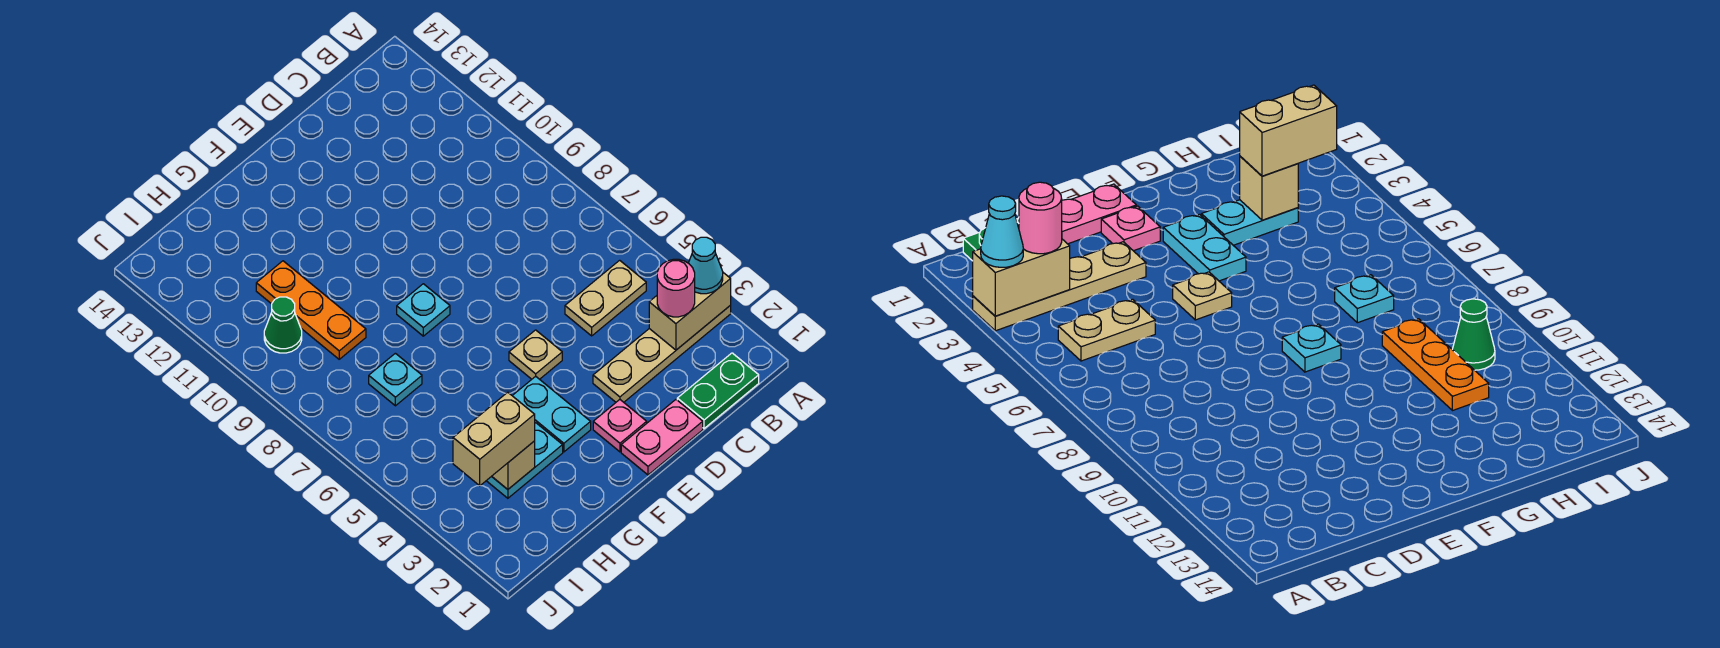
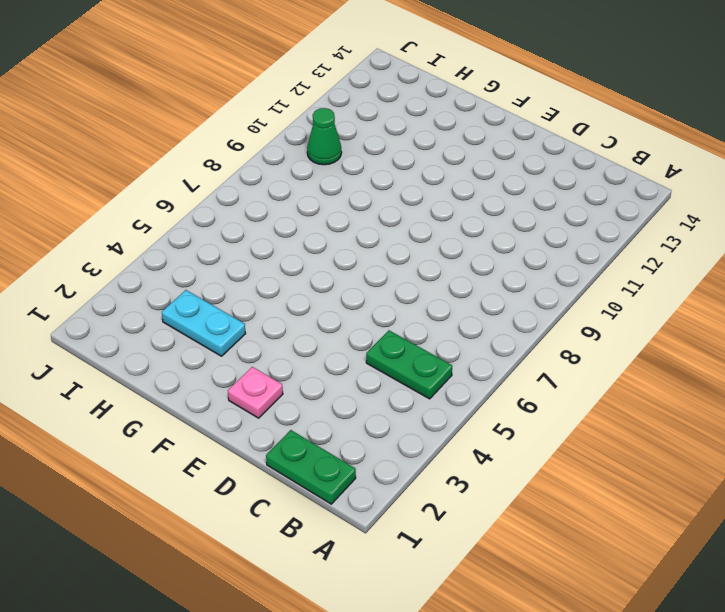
green 1x2 plate [366,331,452,399] -> tan 1x2 plate [565,260,646,336]
none -> tan 1x4 plate [593,306,731,402]
none -> pink 1x2 plate [621,400,703,475]
none -> tan 1x1 plate [509,330,562,379]

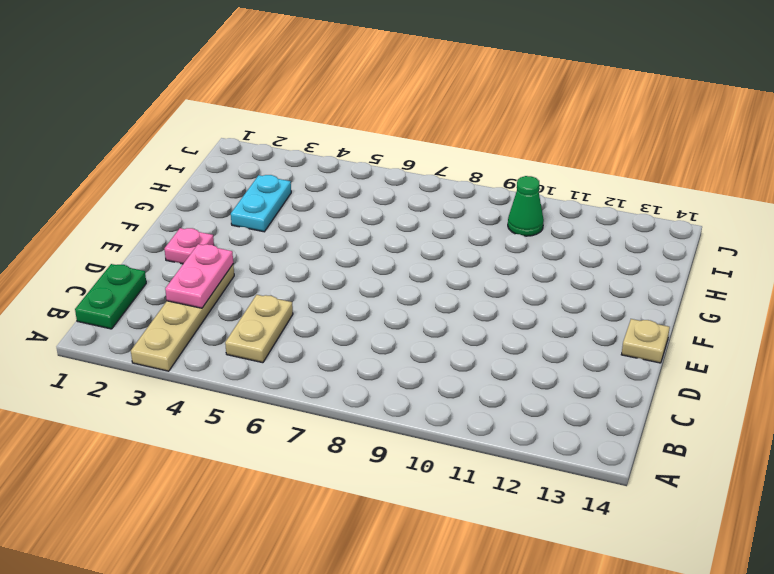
pink 1x2 plate [165,244,233,308] -> pink 1x2 plate moved to [621,400,703,475]
tan 1x1 plate [621,319,670,363] -> tan 1x1 plate moved to [509,330,562,379]
none -> cyan 1x2 plate [512,376,591,452]
none -> cyan 1x1 plate [397,284,450,336]
none -> cyan 1x1 plate [369,353,422,406]

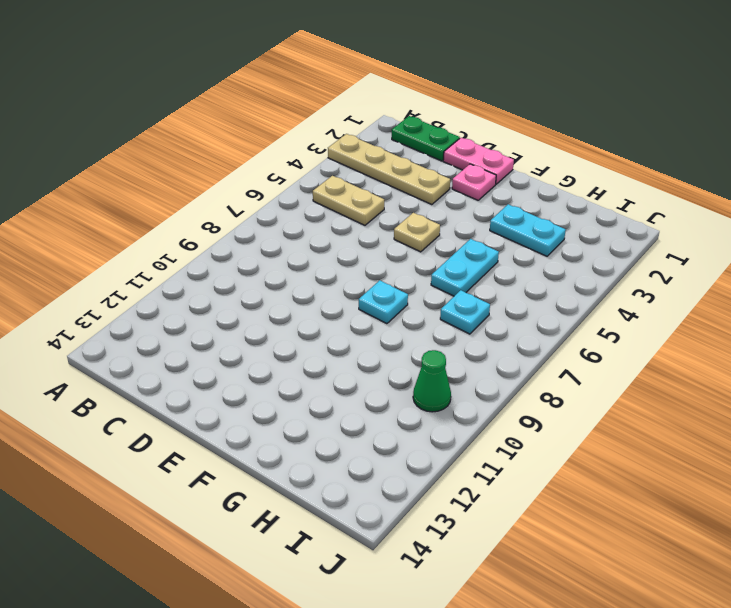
cyan 1x2 plate [431,239,499,296] -> cyan 1x2 plate moved to [512,376,591,452]
none -> orange 1x3 plate [256,261,366,359]
none -> tan 1x2 brick [649,273,731,350]
none -> tan 1x1 brick [492,441,535,489]

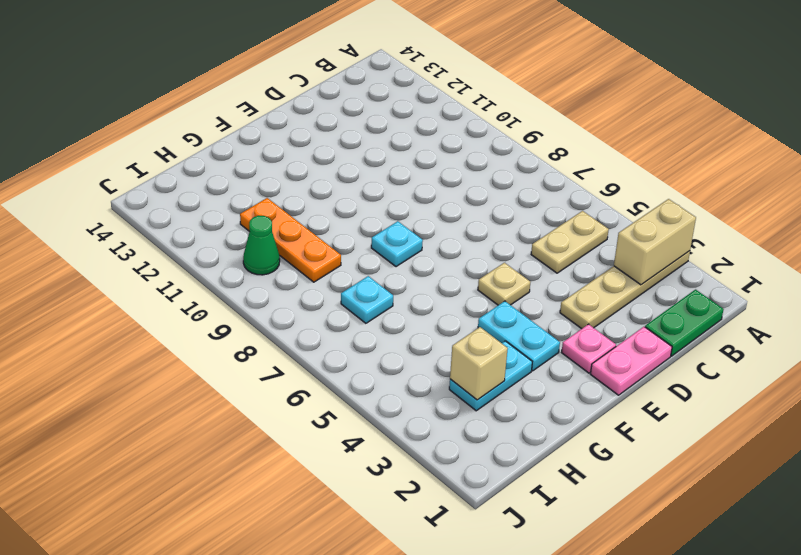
none -> cyan 1x1 cone [689,237,723,294]
none -> pink 1x1 round brick [657,259,695,317]
none -> tan 1x2 brick [453,392,535,486]

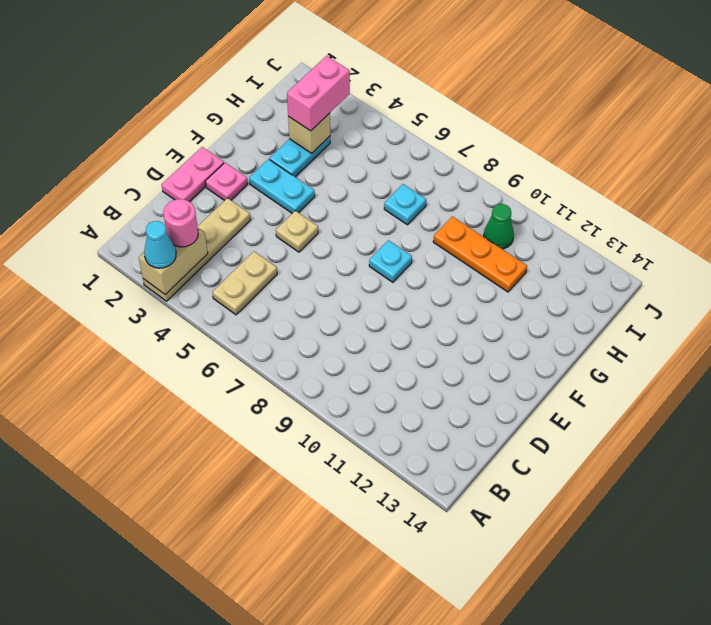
pink 1x2 brick [287,56,350,131] -> tan 1x2 brick [453,392,535,486]
none -> green 1x2 plate [677,353,759,428]

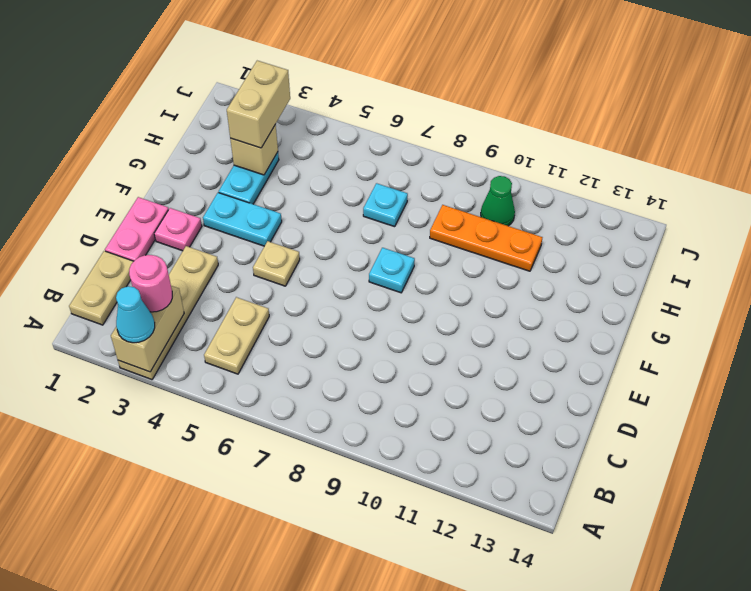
tan 1x2 plate [69,251,134,325] -> green 1x2 plate [677,353,759,428]

